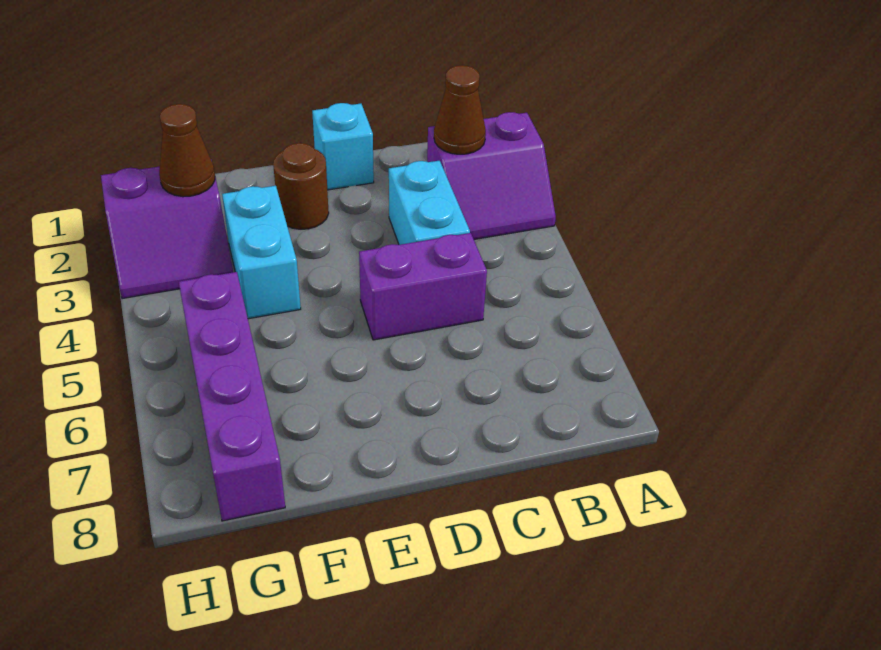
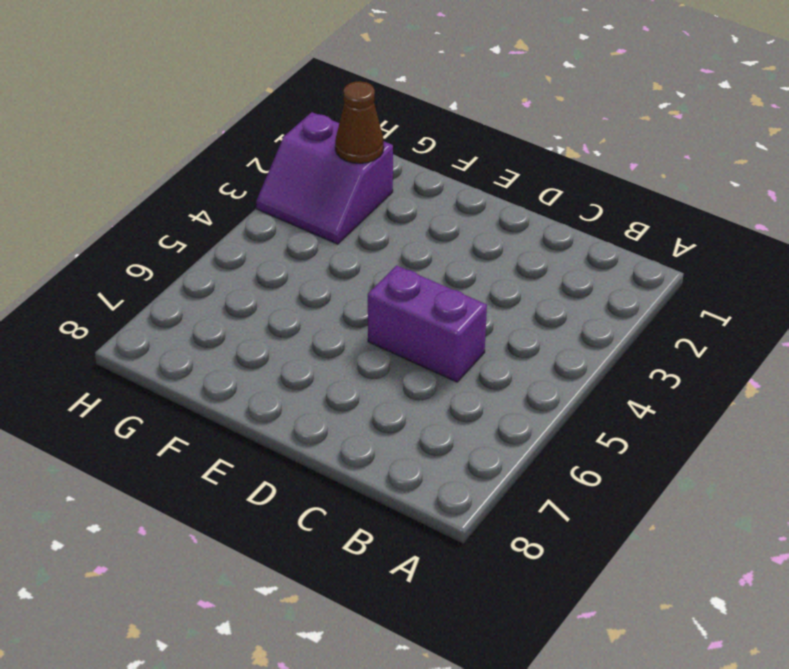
none -> purple 2x2 slope [427,112,556,239]
none -> cyan 1x2 brick [389,161,470,245]

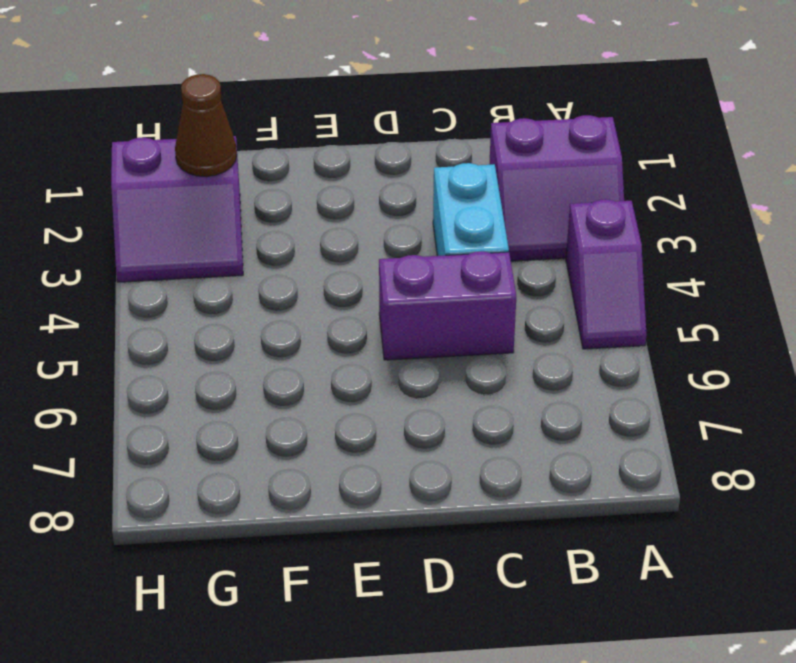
purple 1x2 slope [566,199,647,349] -> none
none -> cyan 1x1 brick [312,103,374,190]
none -> brown 1x1 round brick [273,143,329,229]

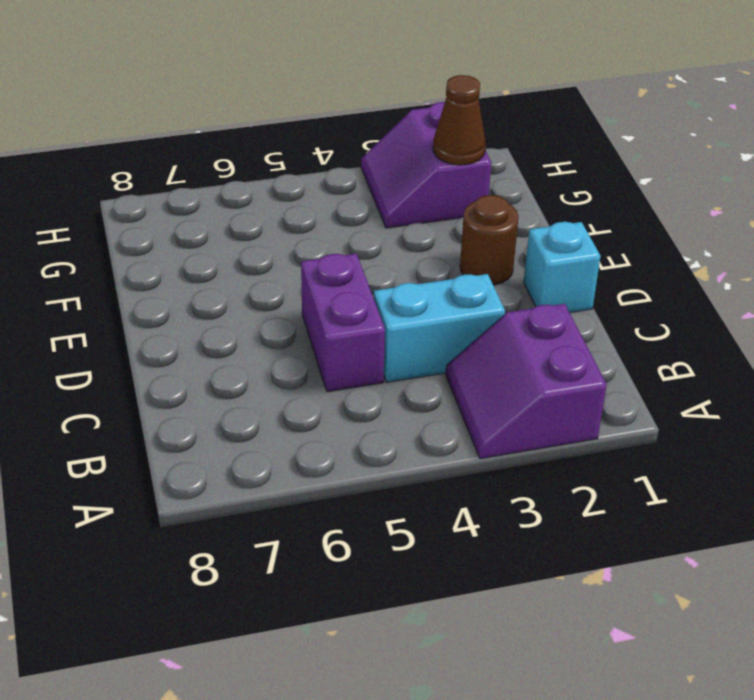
none -> cyan 1x2 brick [222,186,301,319]
none -> purple 1x4 brick [179,272,285,521]

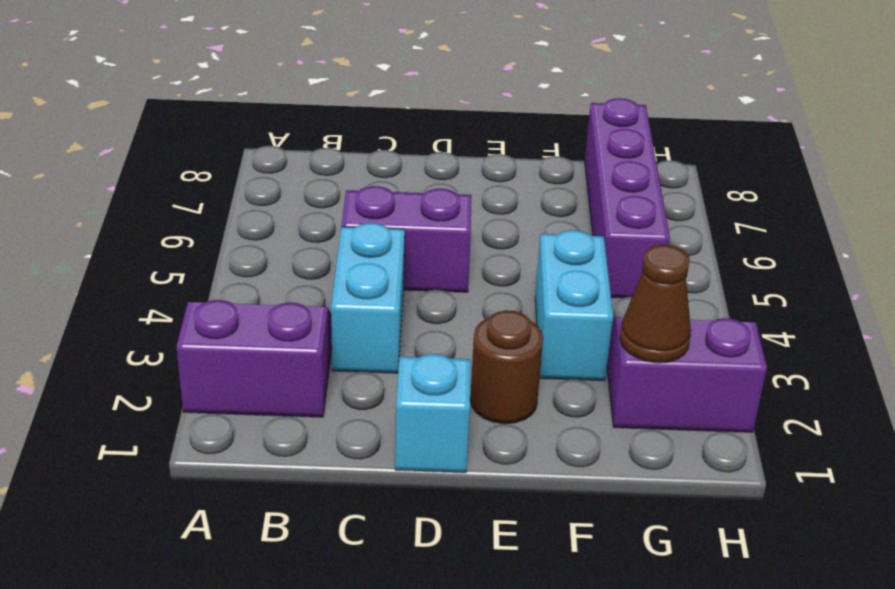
none -> brown 1x1 cone [434,65,486,154]

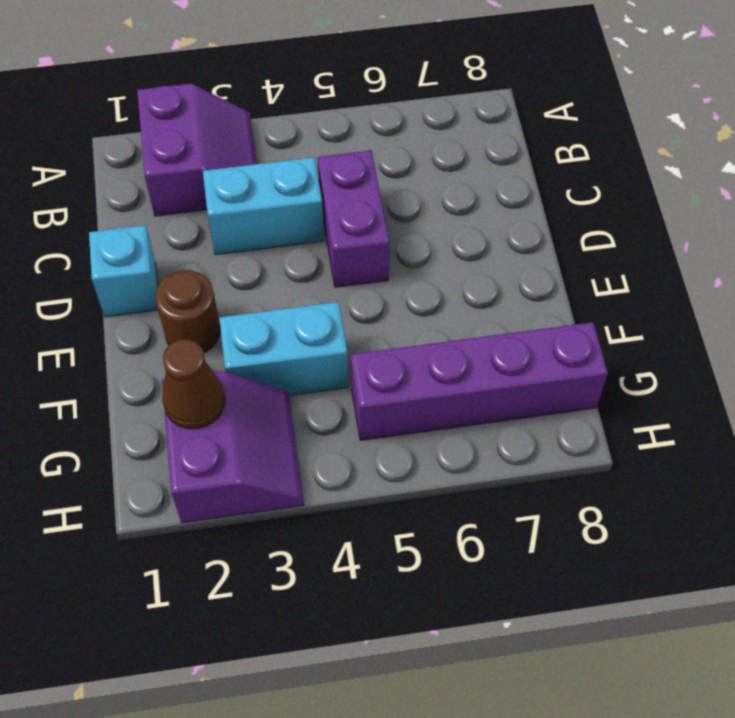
none -> brown 1x1 cone [434,65,486,154]

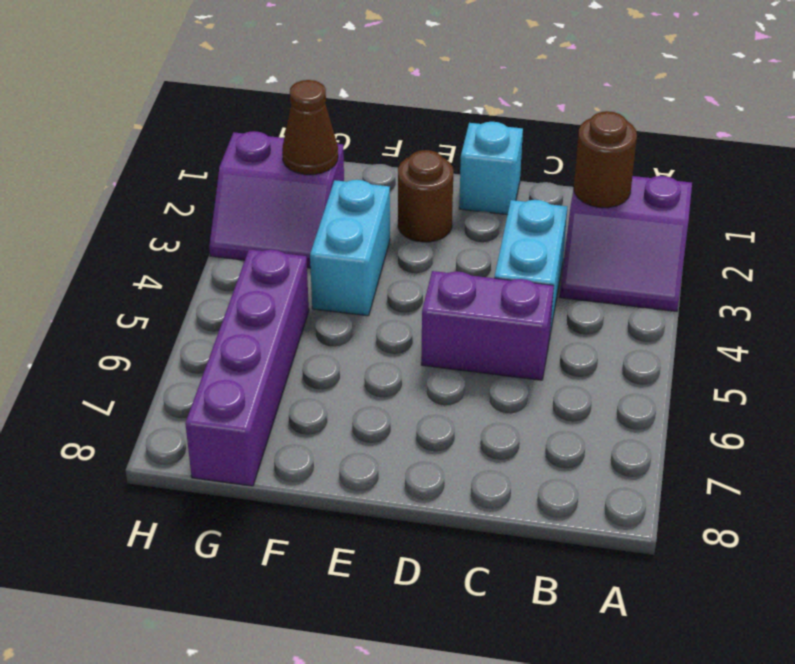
brown 1x1 round brick [574,111,637,208] -> brown 1x1 cone [434,65,486,154]

